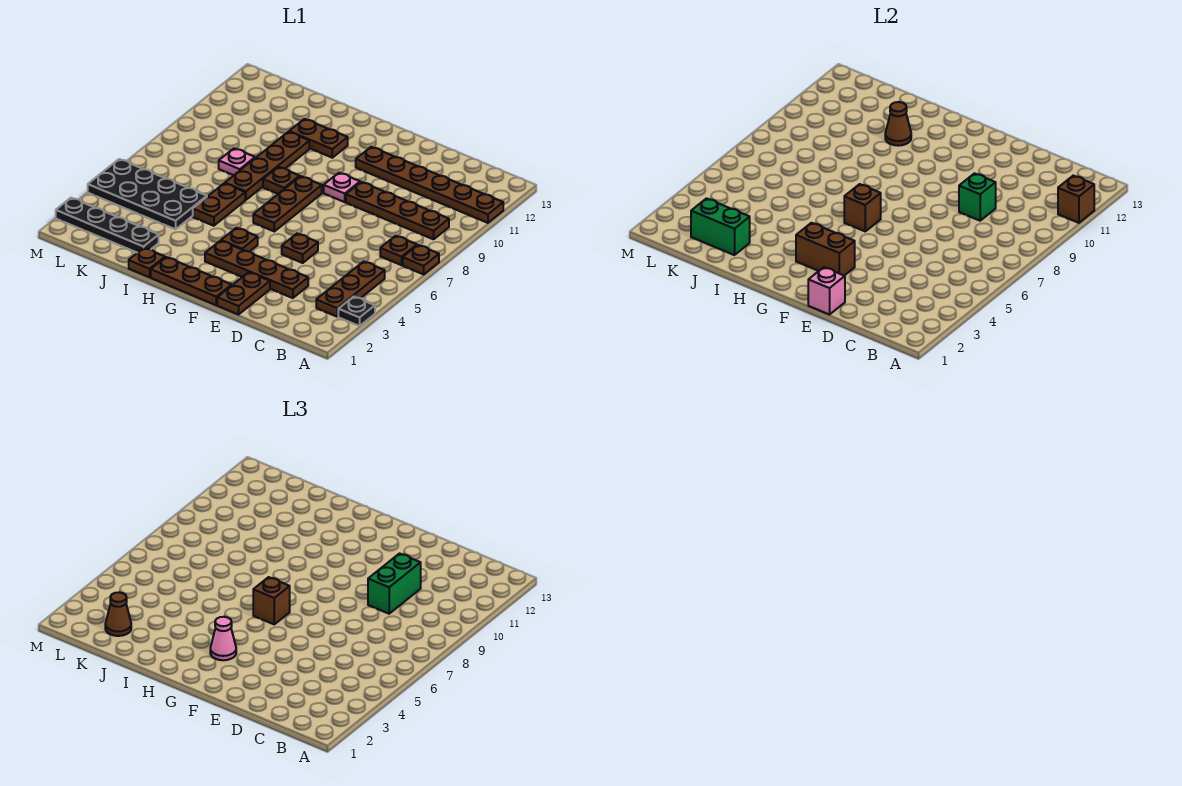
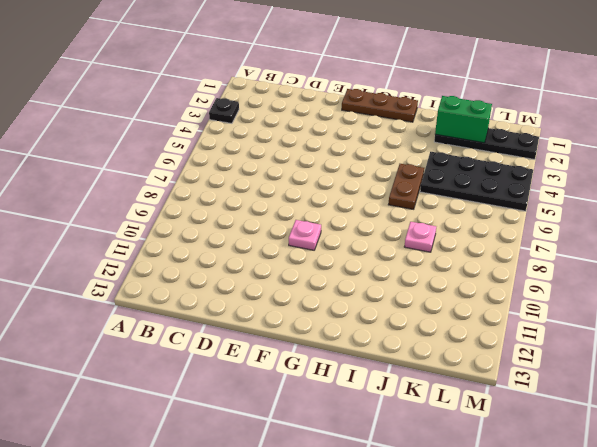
none -> brown 1x1 plate [403,245,439,274]
none -> brown 1x6 plate [356,147,503,223]
none -> brown 1x3 plate [316,261,385,317]
none -> brown 1x1 plate [380,236,417,265]

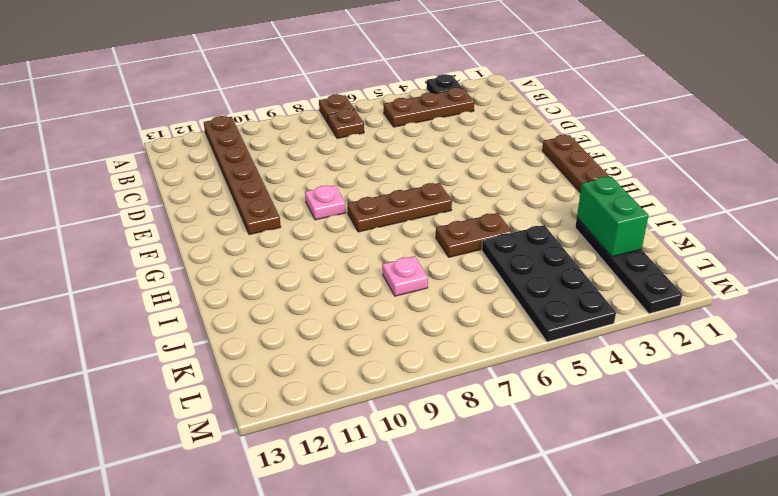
none -> brown 1x4 plate [346,182,449,239]
none -> brown 1x4 plate [205,241,308,298]
none -> brown 1x2 plate [217,272,270,315]
none -> brown 1x1 plate [282,234,318,263]

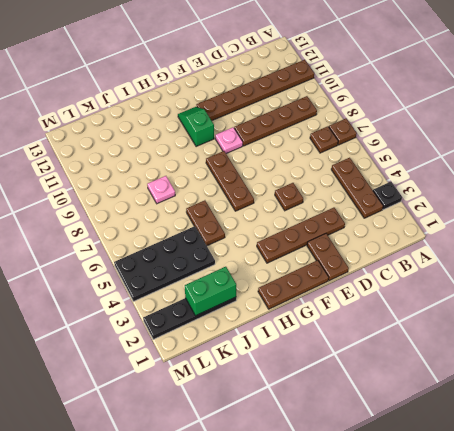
green 1x2 slope [178,107,214,147] -> none
none -> brown 1x1 plate [221,228,258,252]
none -> brown 1x1 plate [263,167,300,194]
none -> brown 1x2 plate [289,119,348,158]
none -> brown 1x1 plate [129,248,165,277]

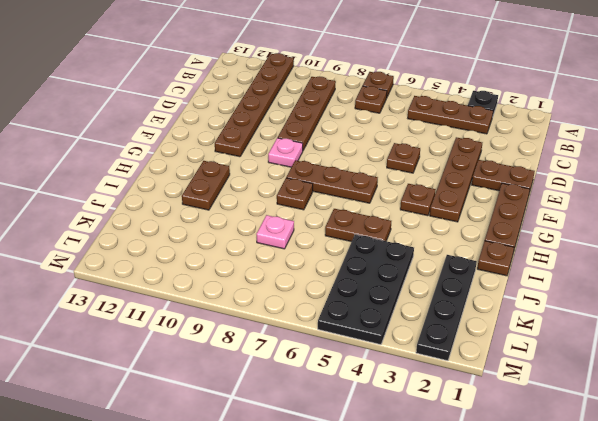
none -> brown 1x4 plate [225,132,309,200]
none -> brown 1x1 brick [1058,176,1094,223]
none -> green 1x1 brick [959,173,996,221]
none -> pink 1x1 brick [808,267,845,315]

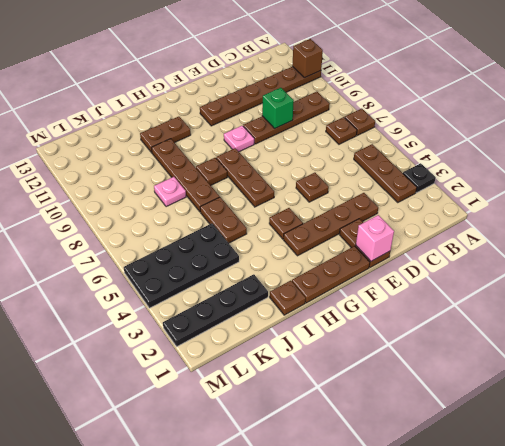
none -> brown 1x2 brick [796,223,855,276]
none -> brown 1x1 brick [844,184,881,231]
none -> brown 1x1 cone [885,102,911,146]
none -> green 1x2 brick [691,198,750,255]

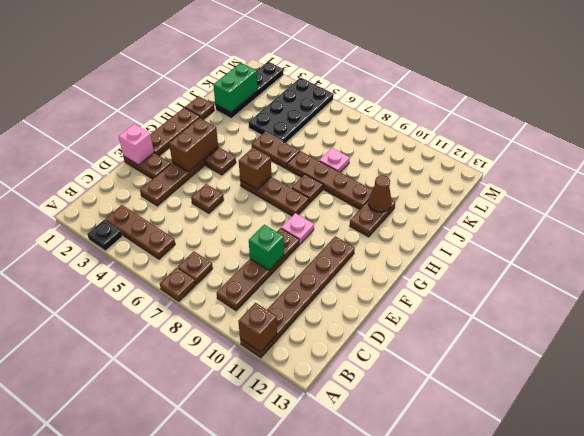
none -> green 1x2 brick [368,554,421,614]
none -> pink 1x1 cone [210,617,236,660]
none -> brown 1x1 brick [253,577,290,624]
none -> brown 1x1 cone [105,592,131,636]

